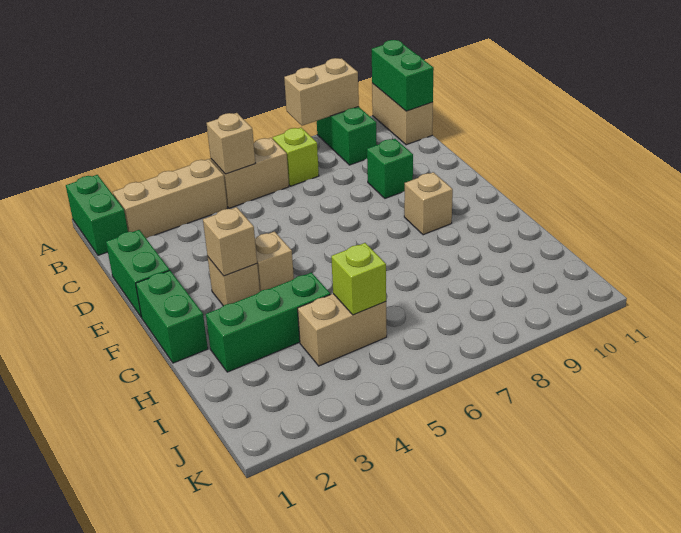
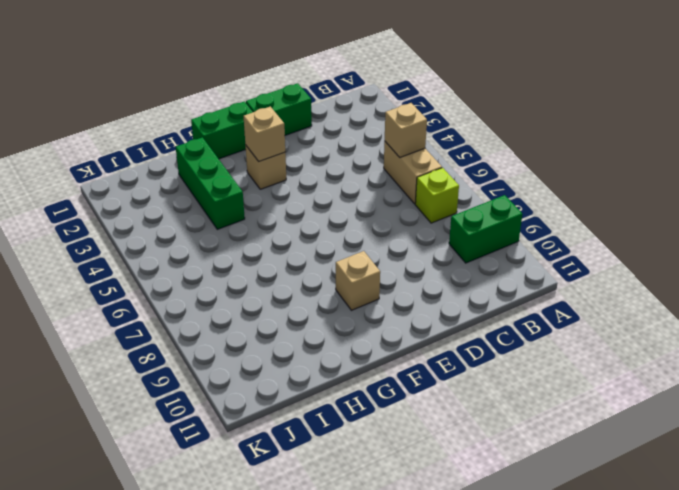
none -> green 1x2 brick [66,175,128,255]
none -> tan 1x2 brick [372,83,433,145]
none -> tan 1x3 brick [113,159,227,238]

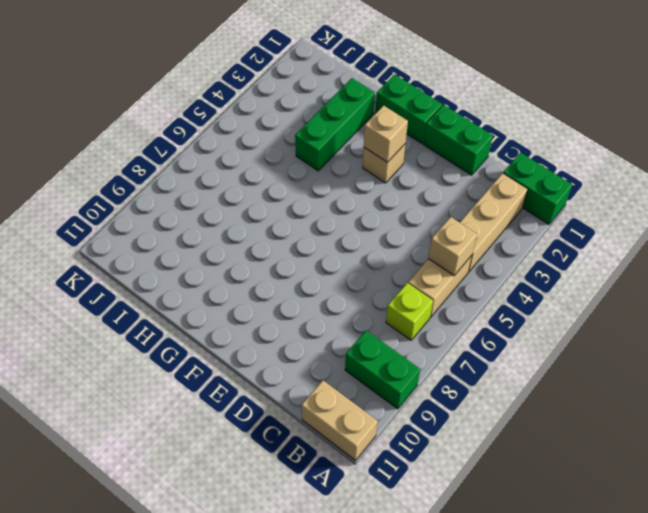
none -> green 1x1 brick [367,139,413,198]
none -> tan 1x1 brick [255,232,294,291]
none -> tan 1x1 brick [404,172,453,235]

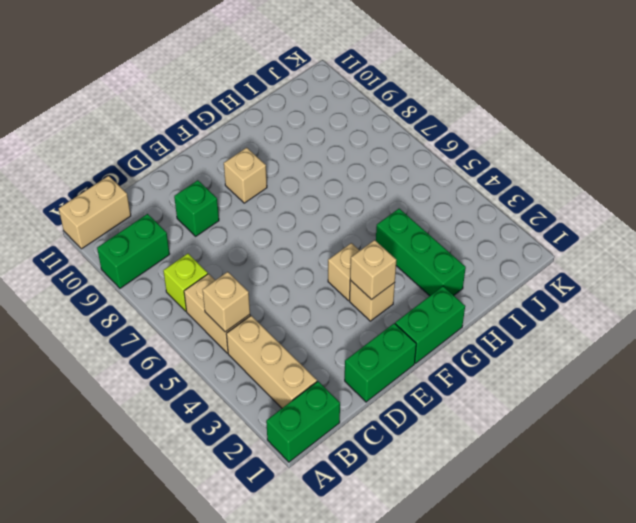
none -> tan 1x2 brick [298,294,387,366]
none -> tan 1x2 brick [284,58,359,126]
none -> green 1x2 brick [372,40,434,111]

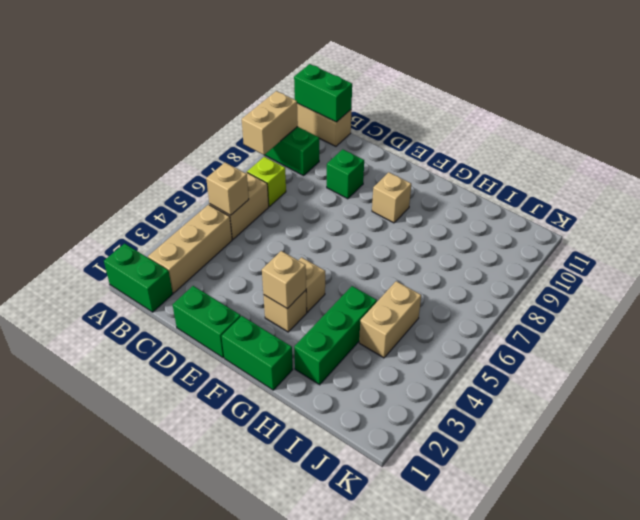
none -> lime 1x1 brick [331,243,386,315]

